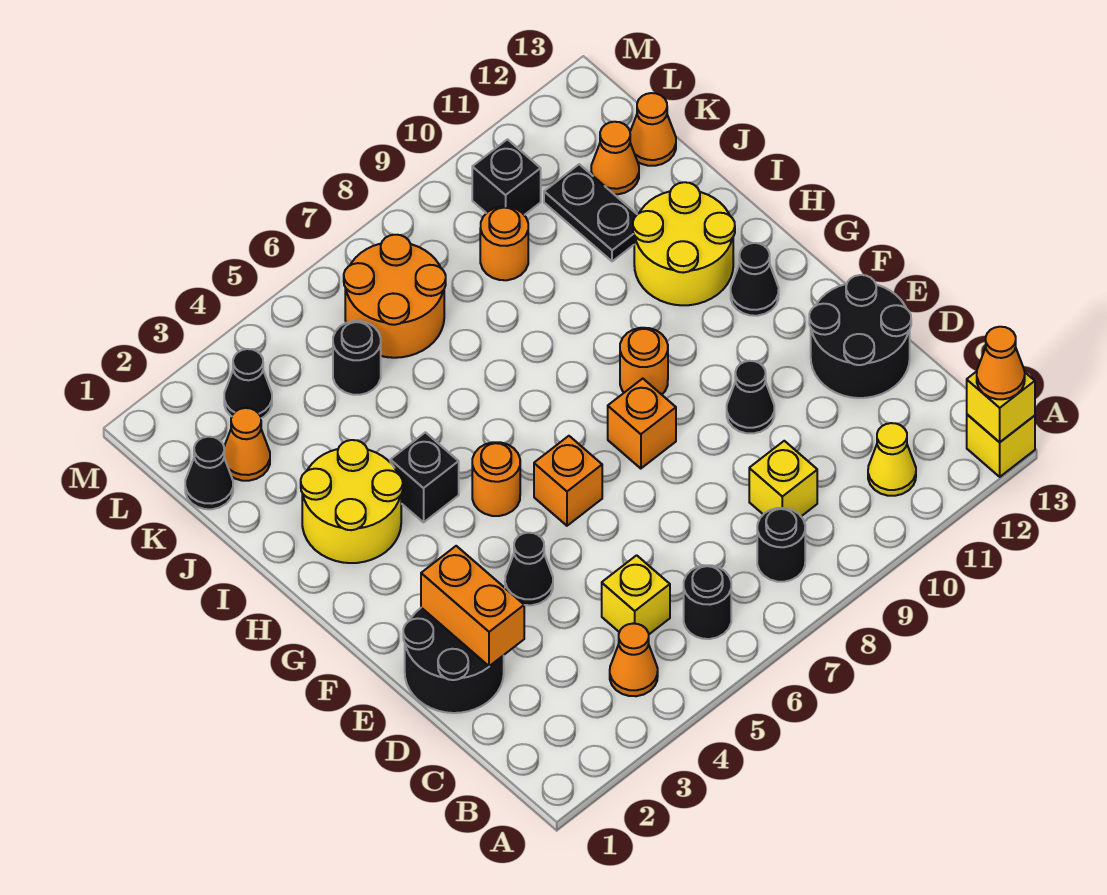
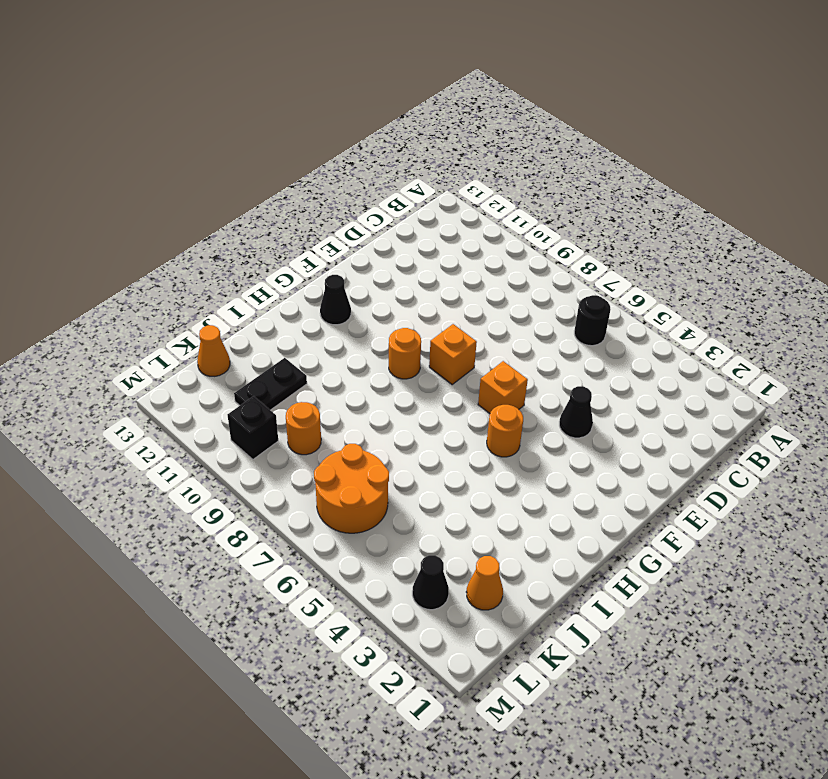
none -> yellow 1x1 brick [967,415,1035,477]
none -> orange 1x1 cone [610,624,658,696]
none -> black 1x1 round brick [757,508,805,582]
none -> yellow 1x1 cone [868,423,916,496]

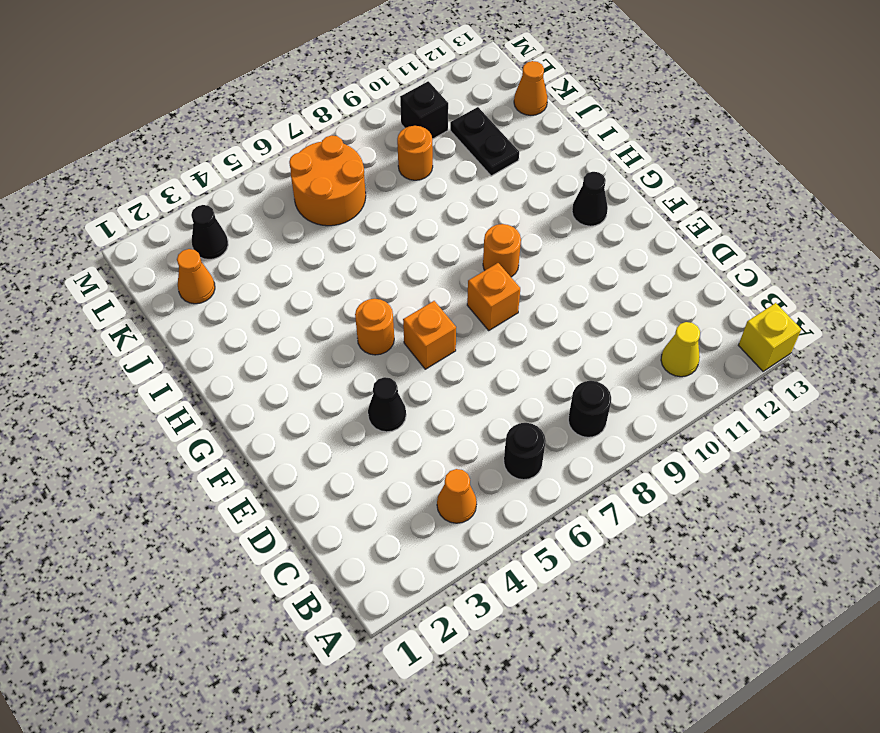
none -> yellow 1x1 brick [602,555,670,634]
none -> yellow 1x1 brick [749,441,817,516]
none -> black 2x2 round brick [403,608,504,713]
none -> black 2x2 round brick [809,275,911,398]

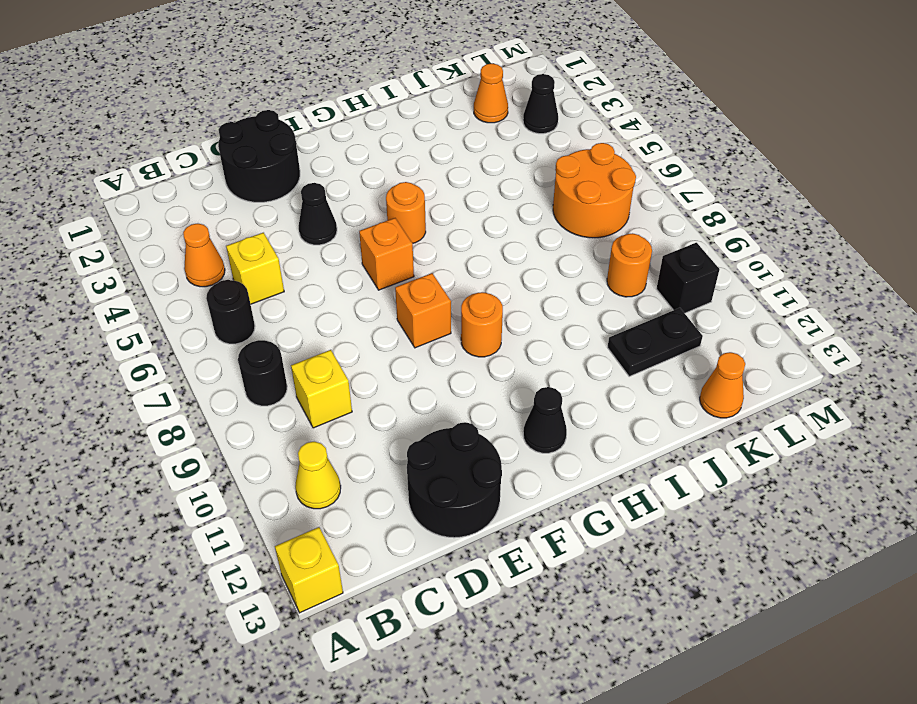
none -> black 1x1 cone [727,361,774,433]
none -> yellow 2x2 round brick [301,440,403,563]
none -> black 1x1 brick [390,432,459,522]
none -> yellow 2x2 round brick [633,182,735,305]

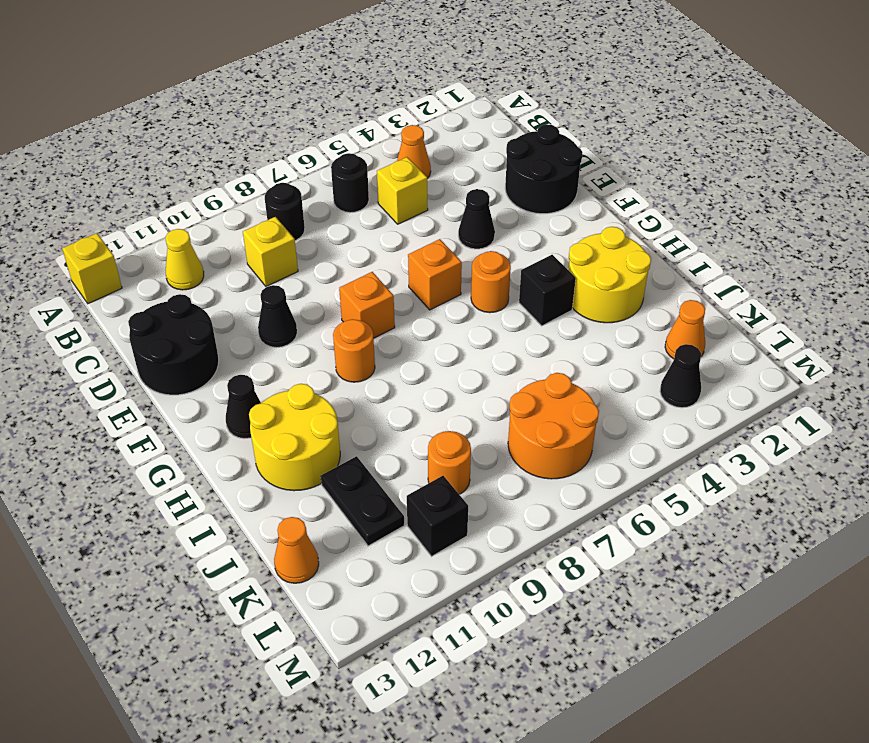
none -> black 1x1 cone [185,437,233,509]
none -> black 1x1 round brick [333,321,381,395]
none -> orange 1x1 cone [591,122,639,194]
none -> yellow 1x1 brick [967,371,1035,442]

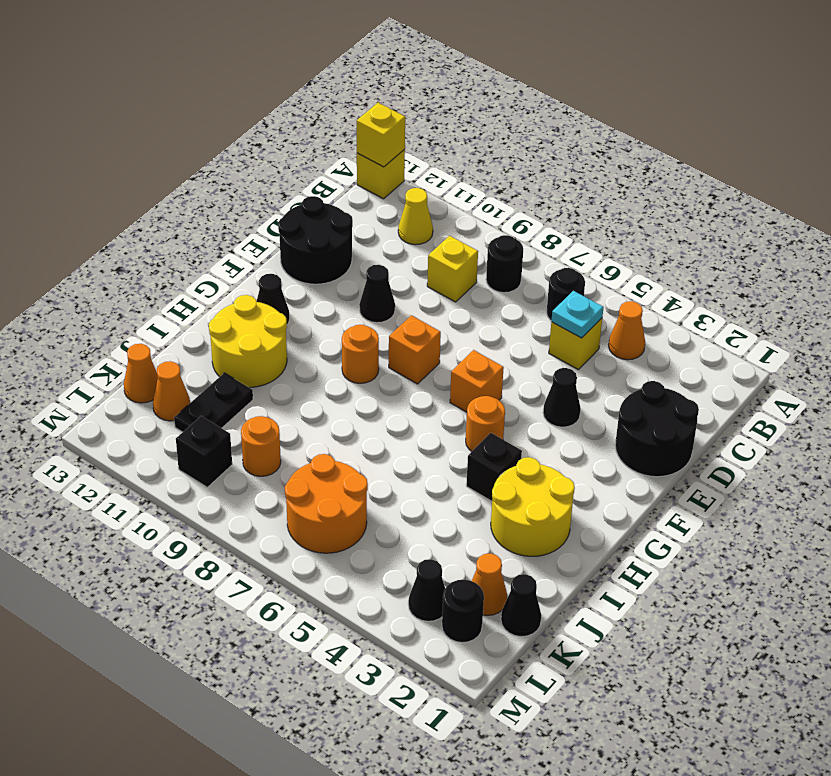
cyan 1x1 plate [551,291,604,338] -> none
black 1x1 round brick [442,580,484,643] -> black 1x1 round brick moved to [333,321,381,395]
none -> orange 1x2 brick [421,546,524,666]
none -> orange 1x1 cone [977,327,1025,399]

